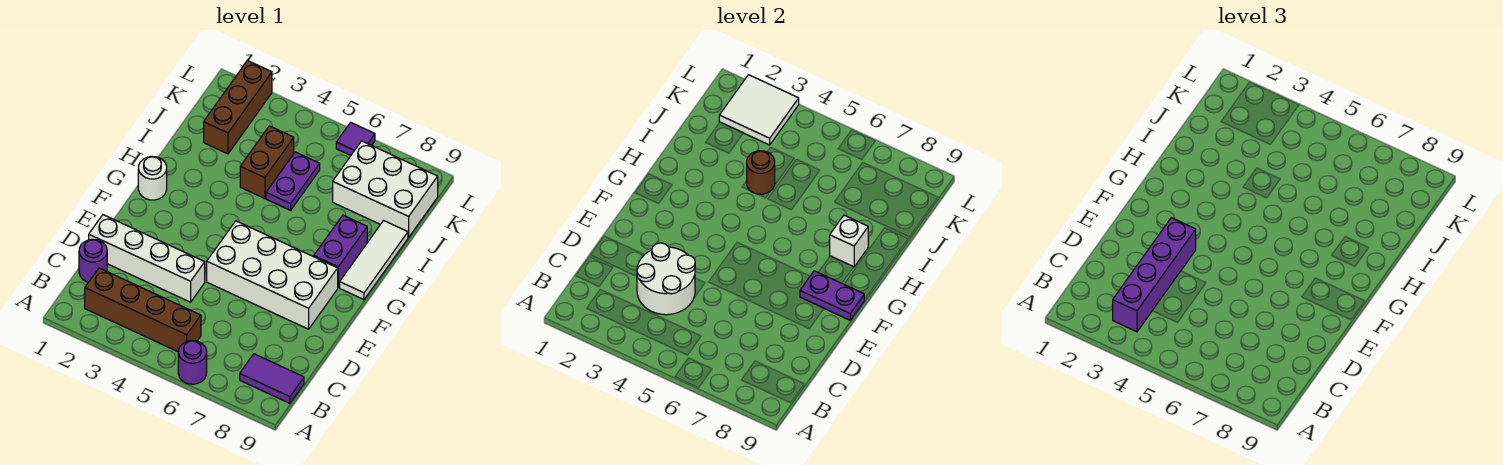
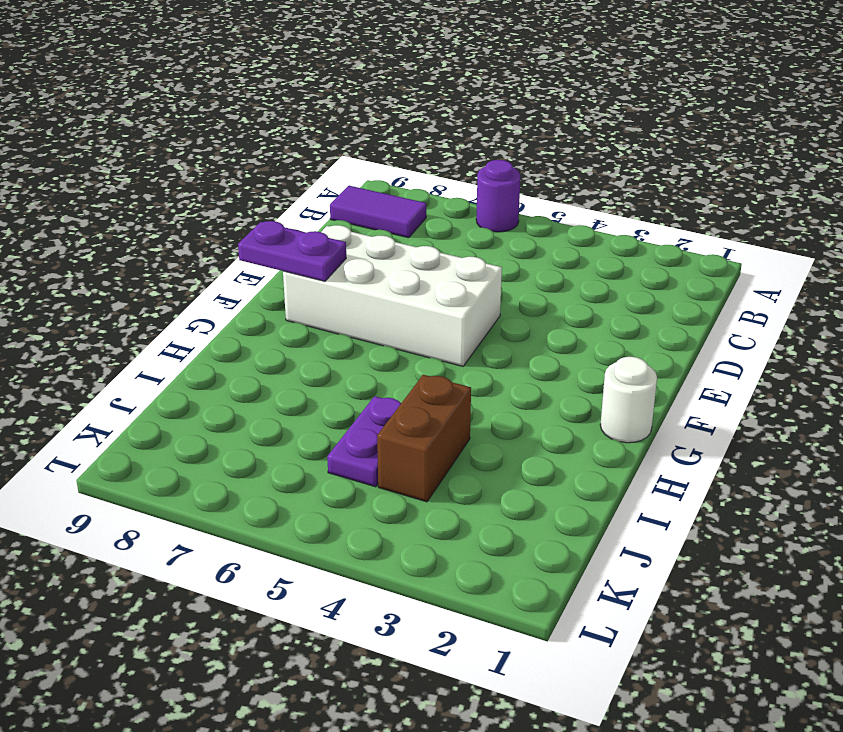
none -> brown 1x4 brick [85,268,201,352]
none -> purple 1x1 round brick [79,239,107,282]
none -> white 1x4 brick [89,215,205,302]

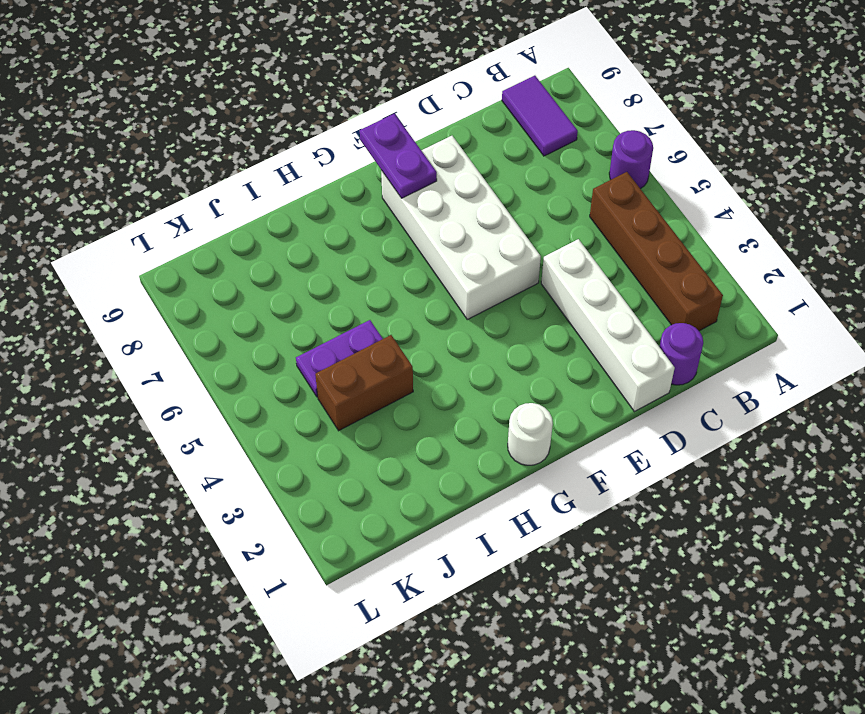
none -> purple 1x2 brick [314,215,367,287]
none -> white 1x3 tile [340,221,408,300]
none -> brown 1x3 brick [204,61,272,154]

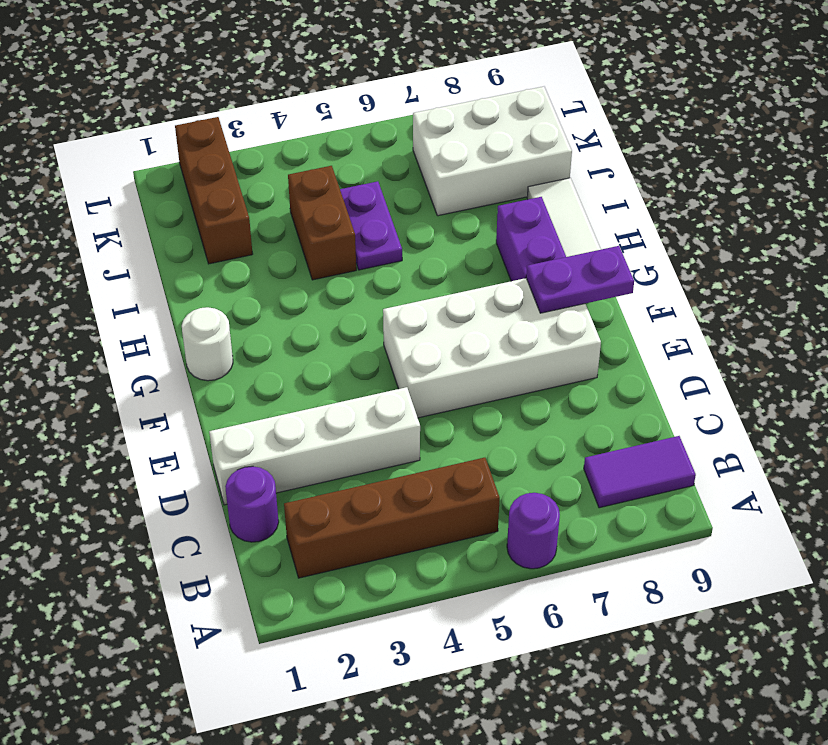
none -> purple 1x1 tile [336,123,375,155]
none -> white 2x2 round brick [637,243,695,315]
none -> white 1x1 brick [830,215,868,267]

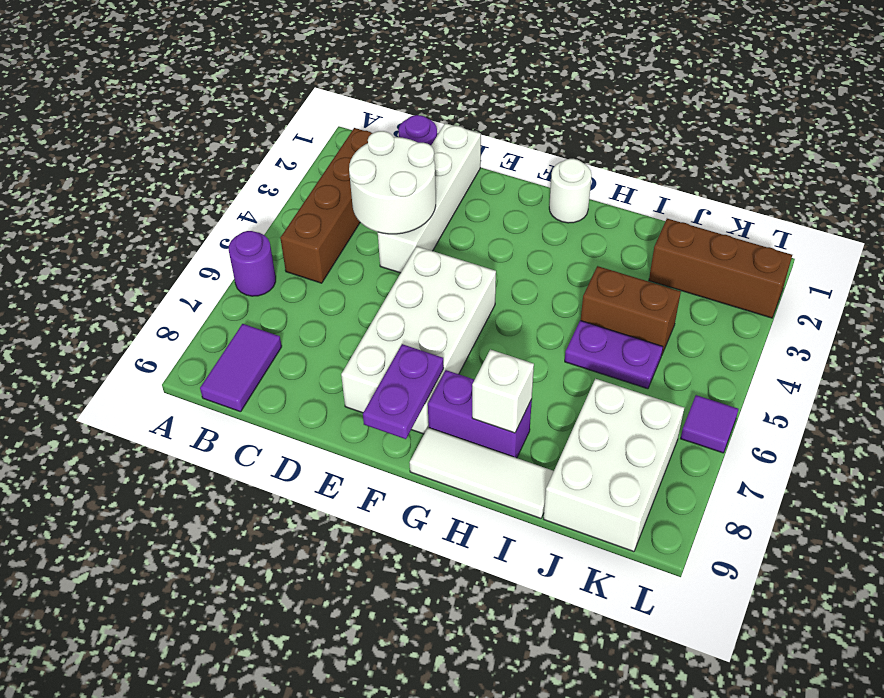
none -> brown 1x1 round brick [747,151,775,194]
none -> white 2x2 tile [719,75,799,145]
none -> purple 1x4 brick [1113,218,1196,332]

